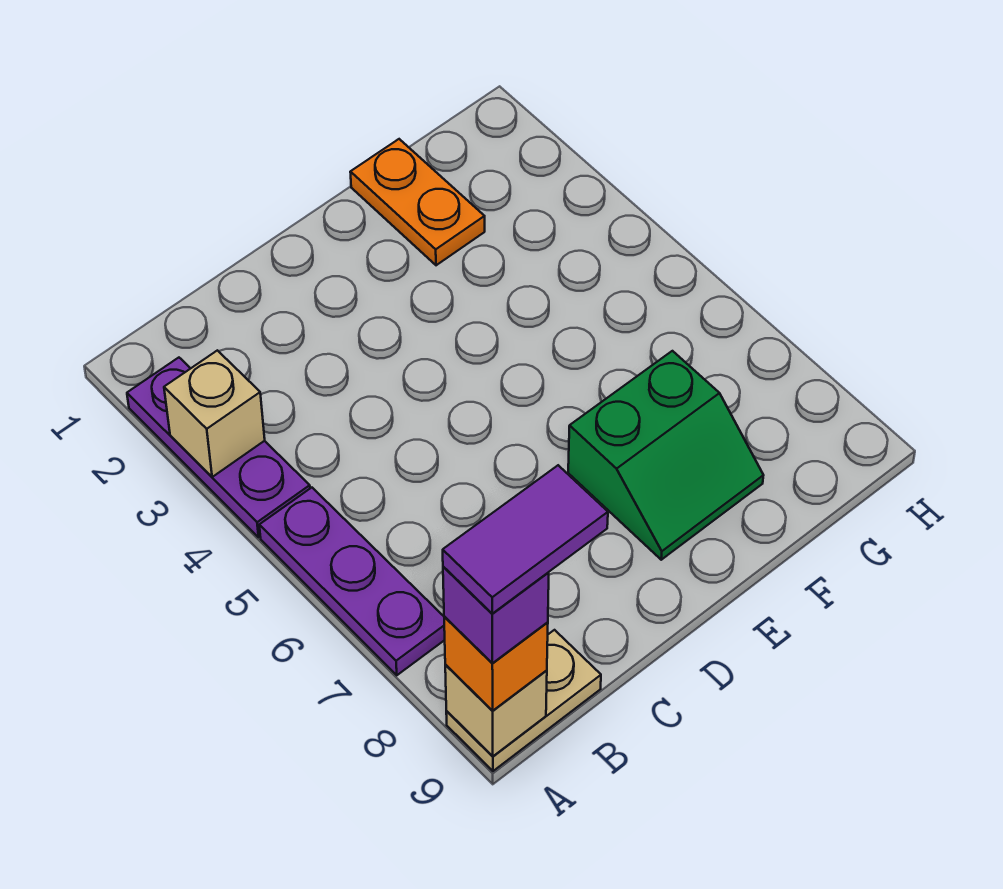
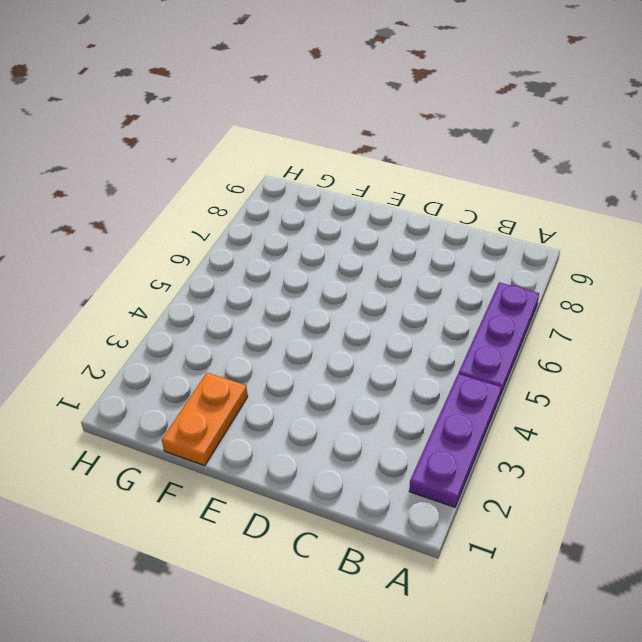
none -> tan 1x2 plate [446,630,601,771]
none -> green 2x2 slope [568,351,764,560]

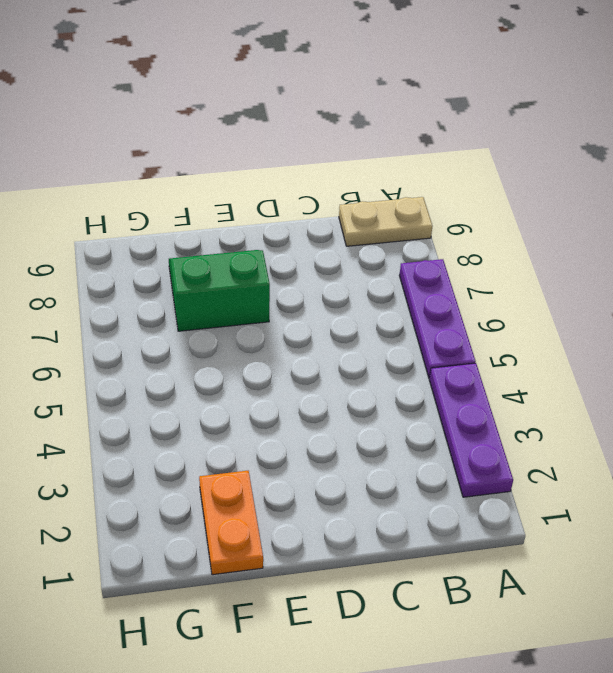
none -> tan 1x1 brick [164,350,265,477]
none -> tan 1x1 brick [445,665,547,756]

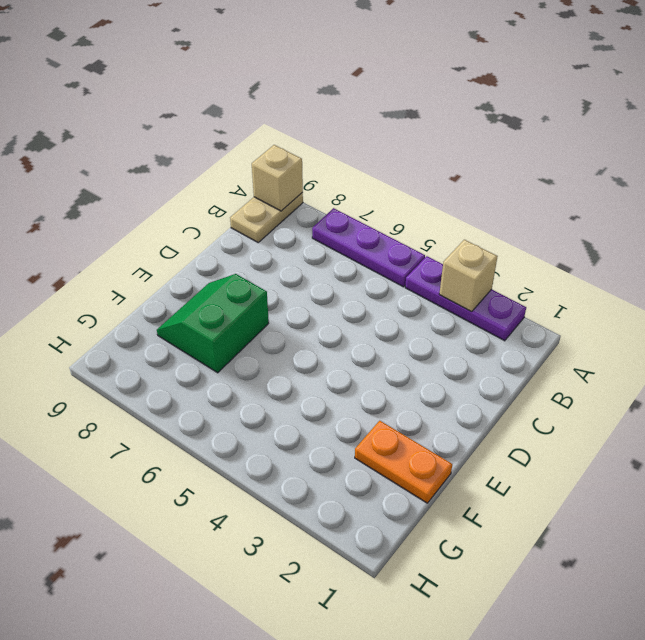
none -> orange 1x1 brick [444,616,548,711]
none -> purple 1x1 brick [443,567,549,663]

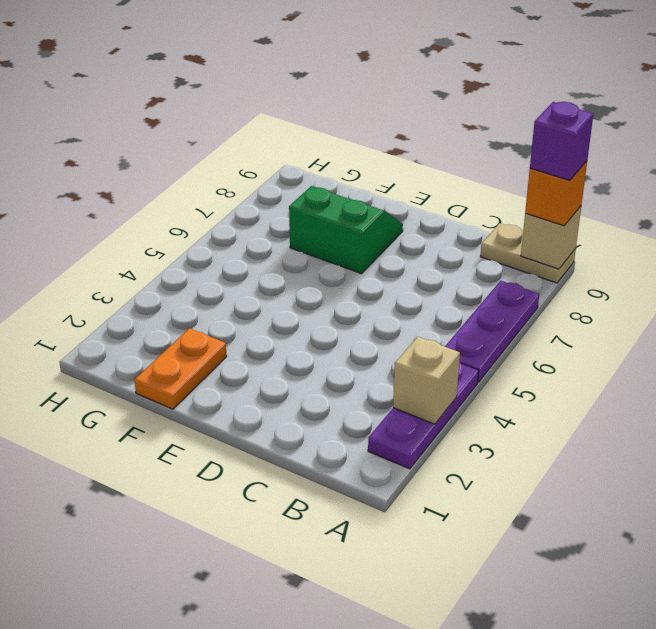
none -> purple 1x2 tile [443,465,608,614]

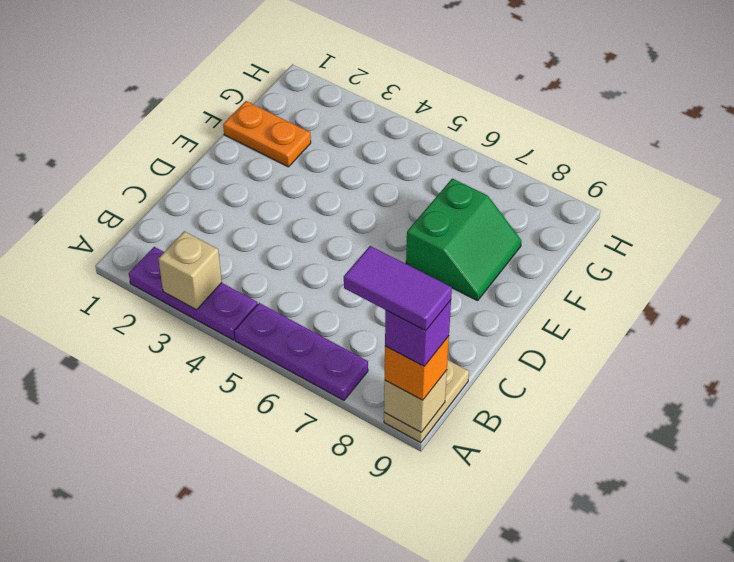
purple 1x2 tile [344,246,452,331] -> purple 1x2 tile turned to [443,465,608,614]

